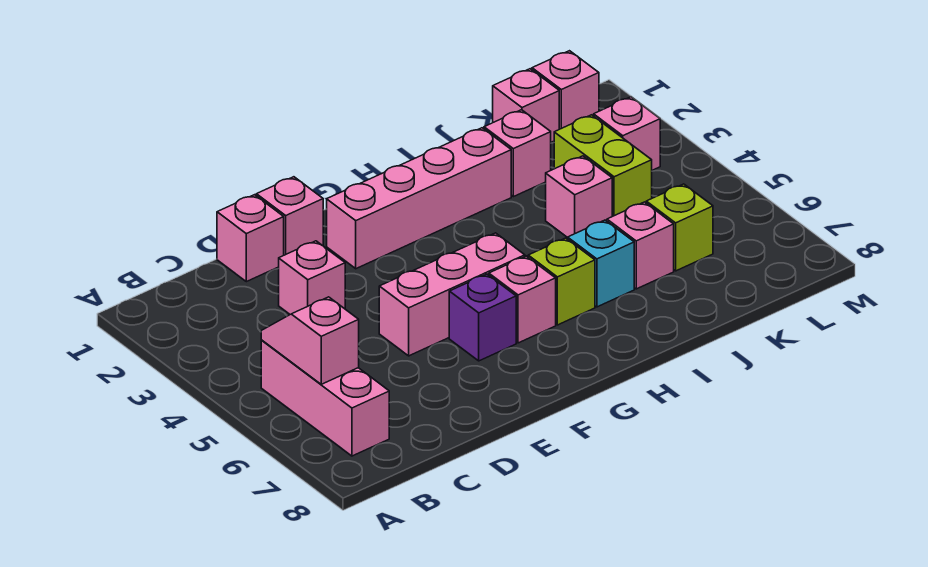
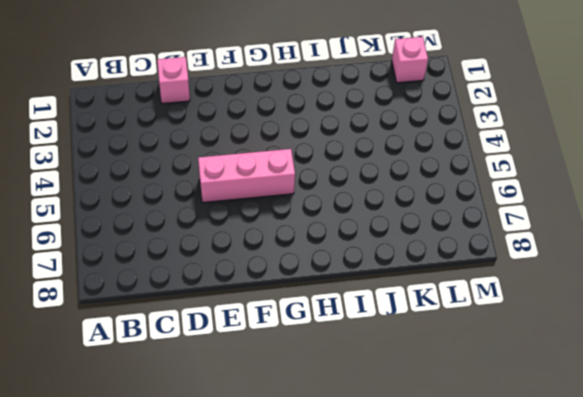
none -> pink 1x3 brick [261,340,389,456]
none -> pink 1x1 brick [279,241,345,314]
none -> pink 1x1 brick [256,177,323,255]

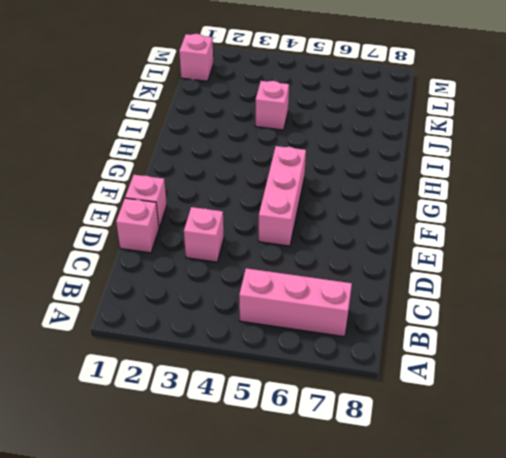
none -> pink 1x4 brick [327,128,511,269]
none -> purple 1x1 brick [449,274,516,361]
none -> pink 1x1 brick [489,256,556,343]

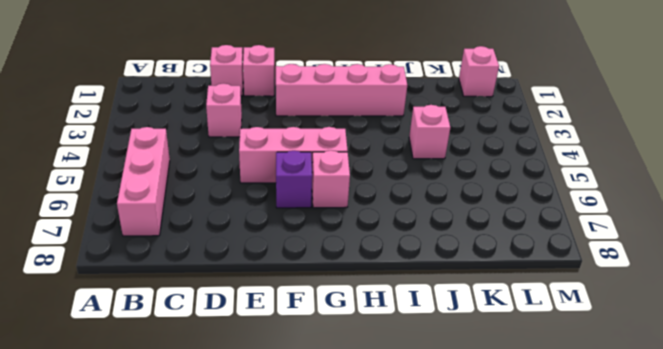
none -> lime 1x1 brick [528,238,595,325]
none -> cyan 1x1 brick [568,220,634,307]
none -> pink 1x1 brick [484,110,551,197]

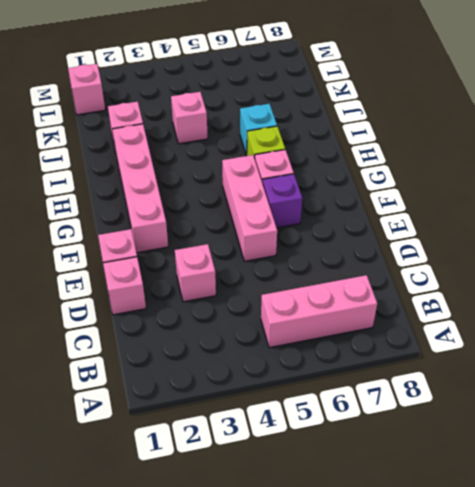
none -> pink 1x1 brick [607,202,674,289]
none -> pink 1x1 brick [493,69,559,142]
none -> lime 1x2 brick [554,115,652,216]

